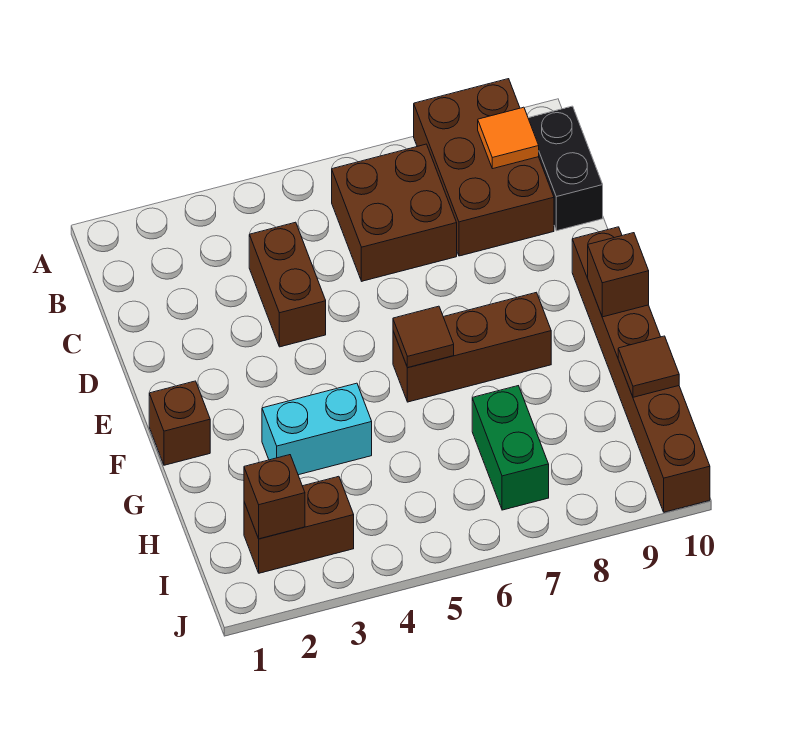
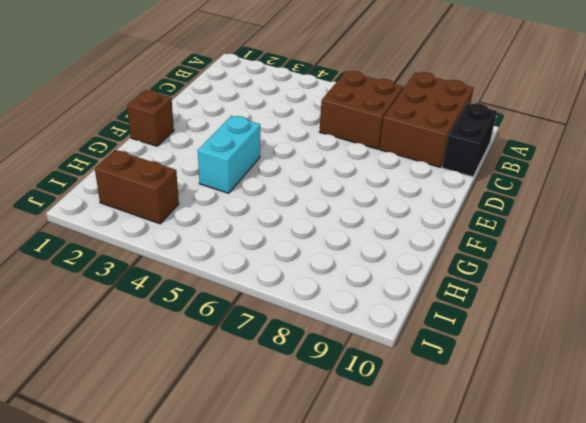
cyan 1x2 brick [198,116,260,193] -> cyan 1x2 brick turned to [262,383,372,475]
none -> brown 1x2 brick [249,222,326,347]
none -> brown 1x6 brick [572,227,710,512]
none -> brown 1x3 brick [393,292,551,402]

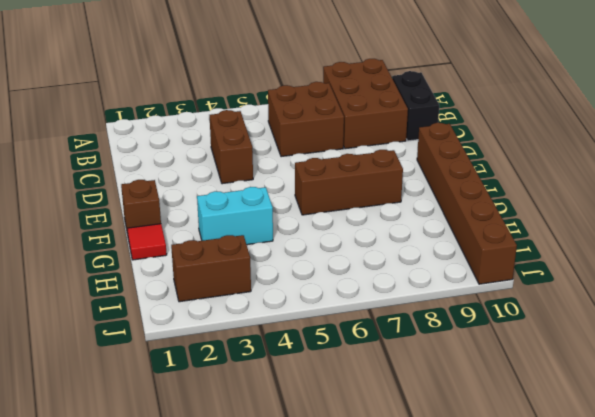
red 1x1 tile [127,224,167,260] -> none
none -> green 1x2 brick [472,386,549,510]
none -> orange 1x1 tile [478,107,539,169]
none -> brown 1x1 tile [393,306,454,368]

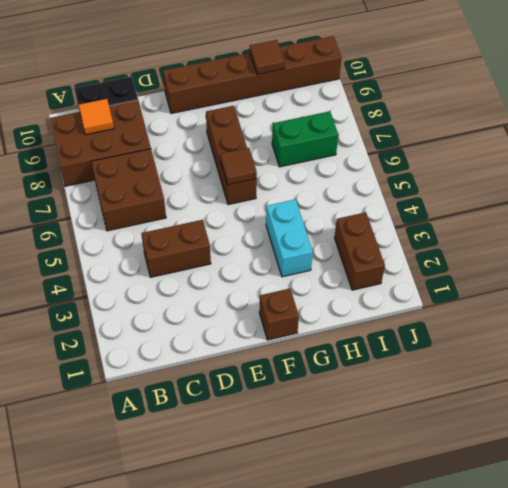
none -> brown 1x1 brick [588,233,649,317]
none -> brown 1x1 brick [244,455,305,539]

